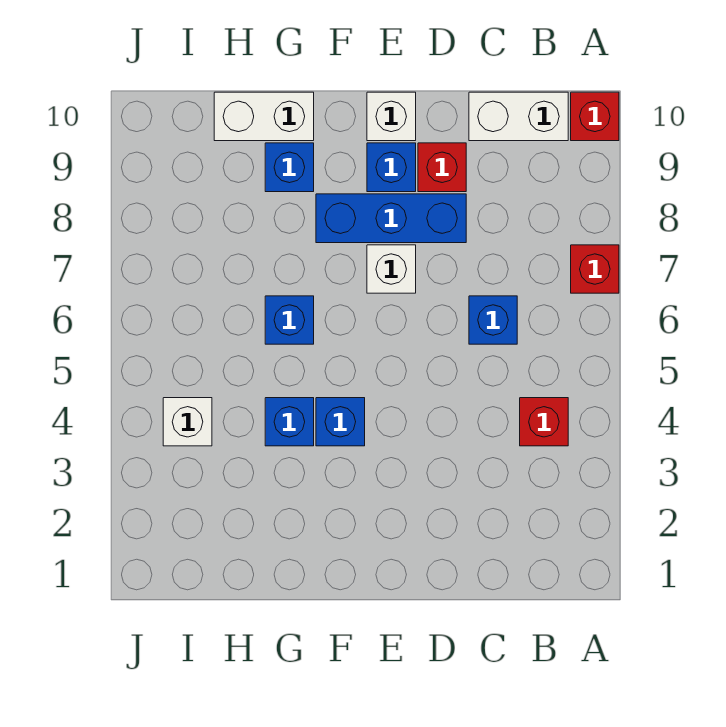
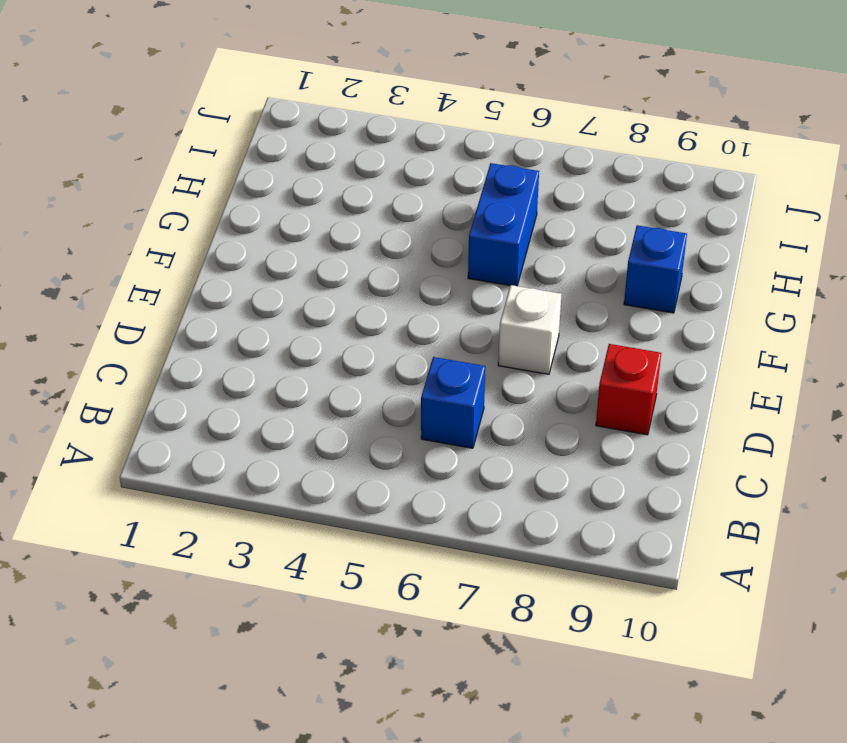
blue 1x2 brick [468,163,539,286] -> blue 1x1 brick [265,296,314,344]
none -> red 1x1 brick [571,245,619,293]
none -> red 1x1 brick [571,92,619,141]
none -> red 1x1 brick [520,398,568,446]

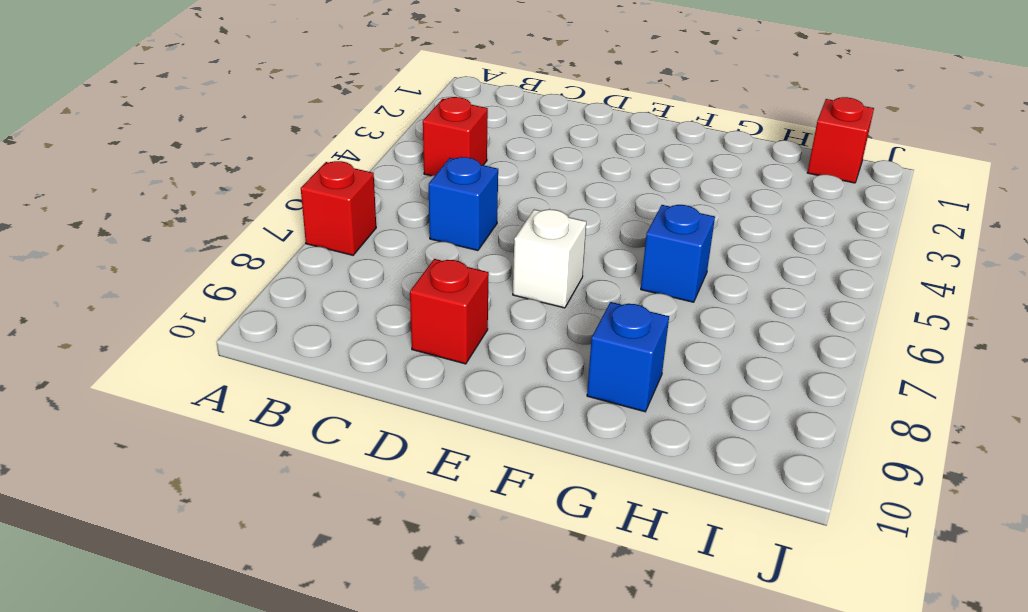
red 1x1 brick [807,97,874,183] -> red 1x1 brick moved to [571,92,619,141]
none -> white 1x2 brick [469,92,568,141]
none -> blue 1x3 brick [316,194,466,243]
none -> blue 1x1 brick [367,143,416,192]

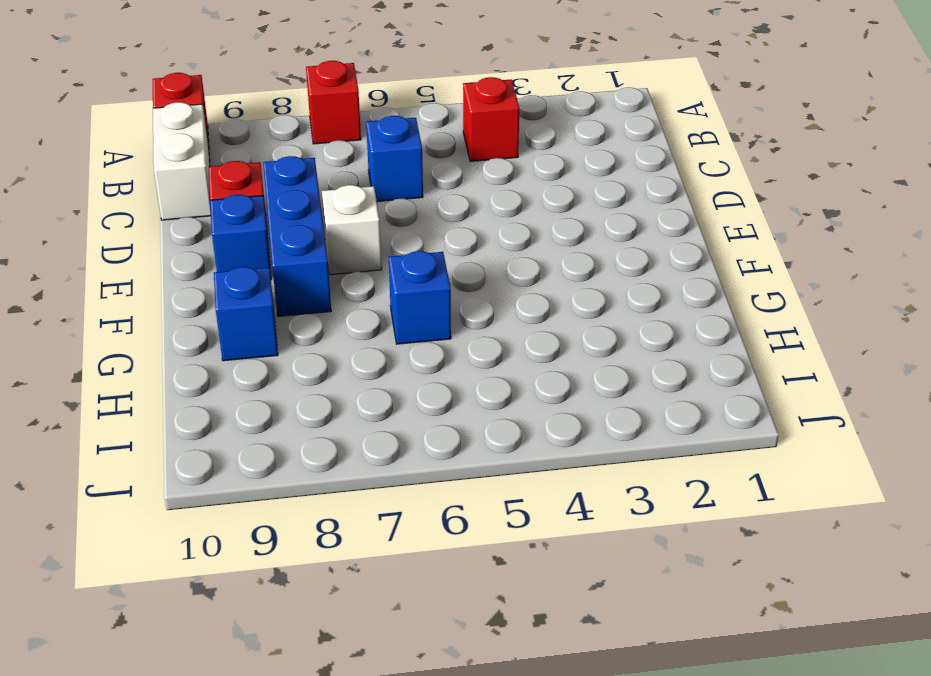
none -> white 1x1 brick [367,92,416,141]
none -> blue 1x1 brick [316,398,365,446]
none -> blue 1x1 brick [265,398,314,446]

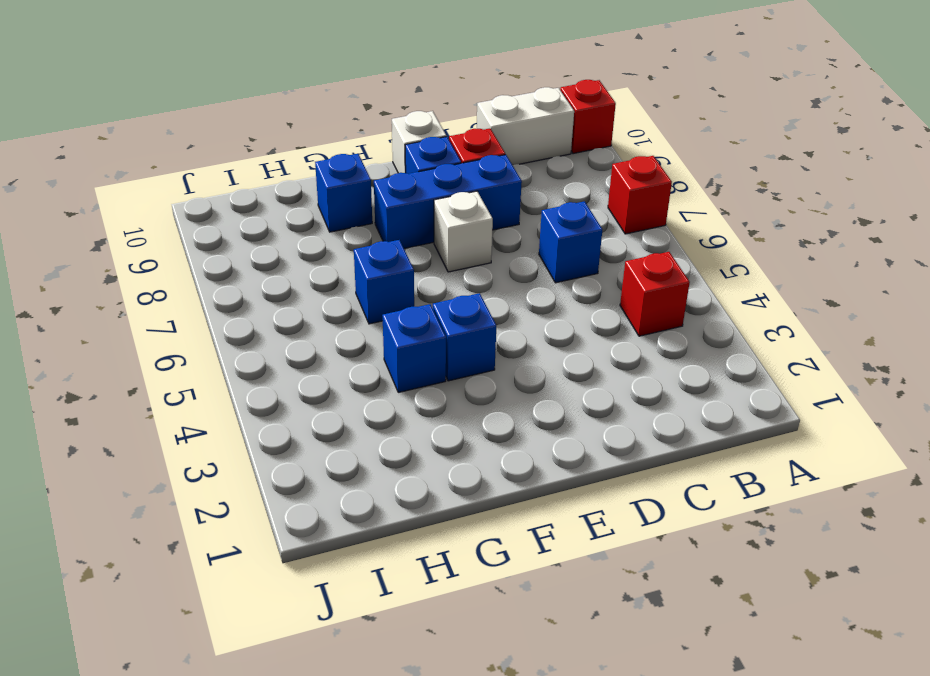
none -> white 1x2 brick [214,92,314,141]
none -> white 1x1 brick [163,398,212,446]

